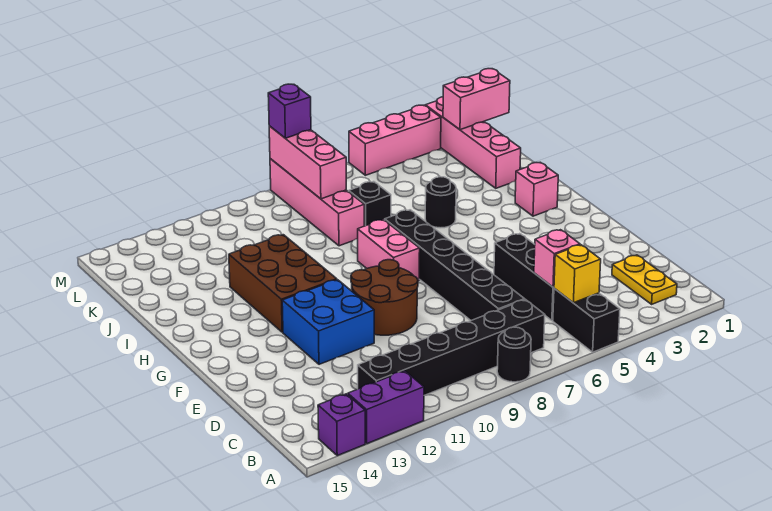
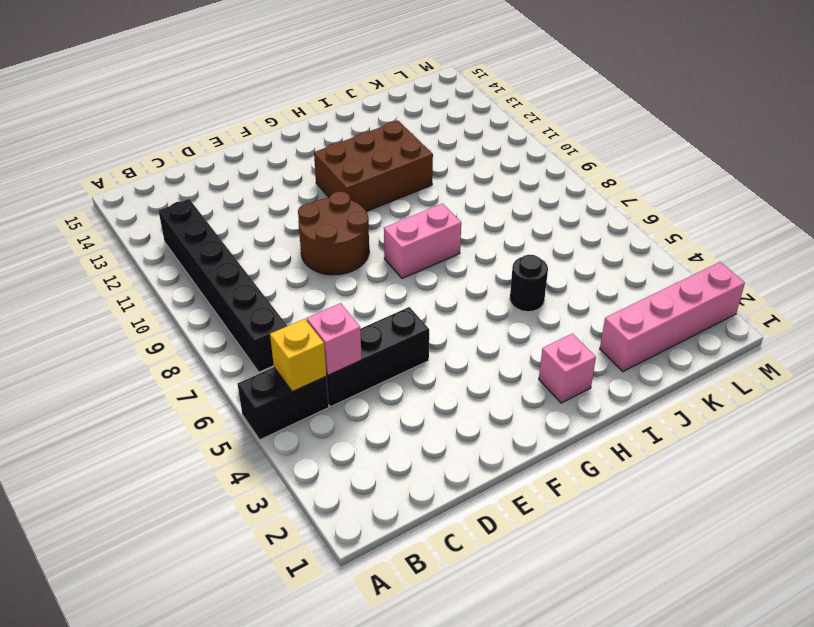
none -> black 1x1 round brick [497,327,531,382]
none -> purple 1x2 brick [348,371,424,444]
none -> purple 1x1 brick [318,394,365,456]

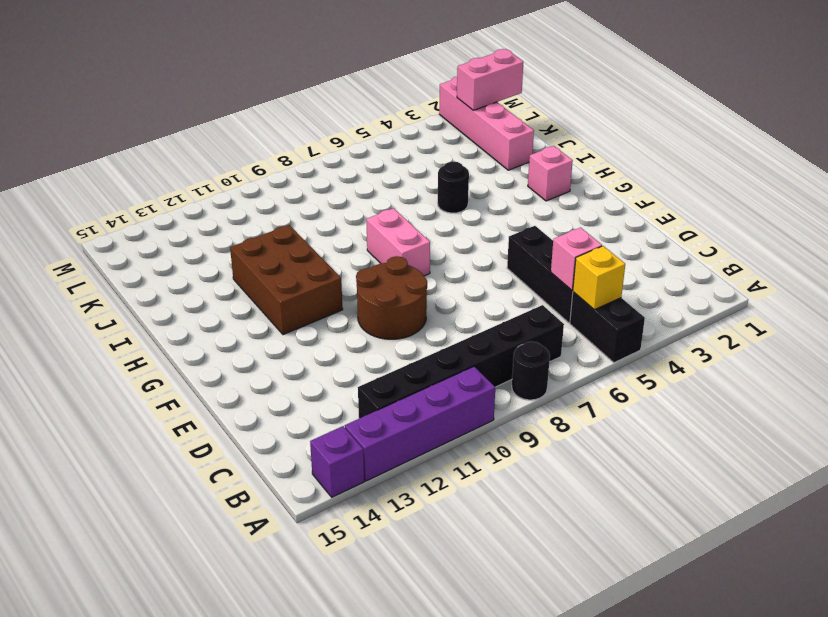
purple 1x4 brick [345,367,495,481] -> purple 1x2 brick [348,371,424,444]
none -> yellow 1x2 plate [612,255,677,304]
none -> black 1x6 brick [385,210,525,320]
none -> blue 2x2 brick [282,280,374,364]

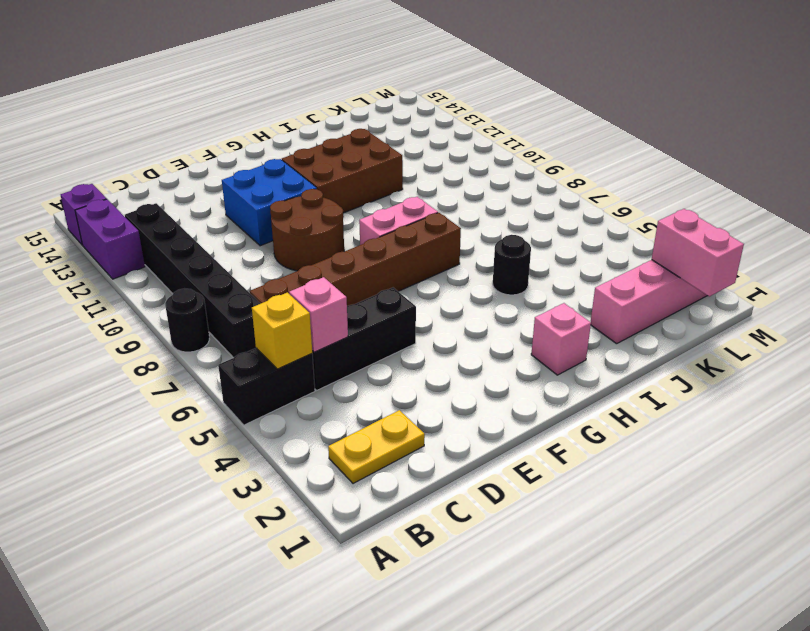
brown 1x6 brick [250,213,461,306] -> black 1x6 brick [385,210,525,320]
none -> black 1x1 brick [349,182,391,226]
none -> pink 1x4 brick [270,159,364,246]
none -> pink 1x3 brick [349,105,441,175]

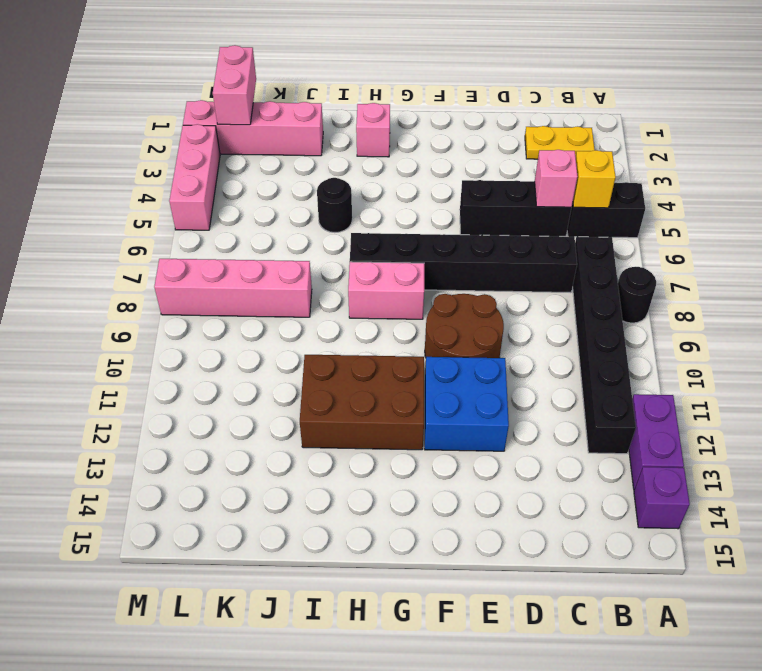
none -> black 1x1 brick [349,182,391,226]
none -> pink 1x3 brick [269,126,346,199]
none -> purple 1x1 brick [268,84,311,138]

